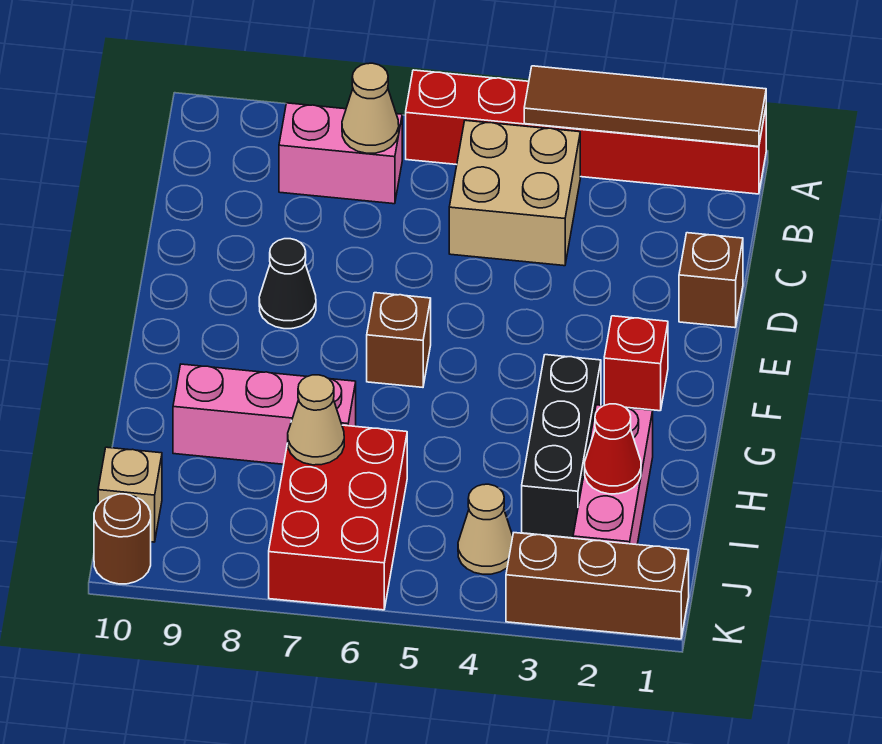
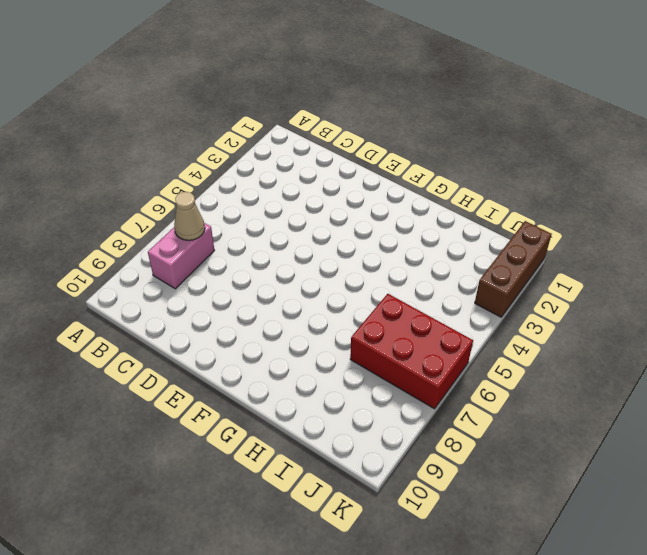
none -> red 1x6 brick [406,70,766,194]
none -> tan 2x2 brick [449,120,580,266]
none -> brown 1x1 brick [679,233,743,328]

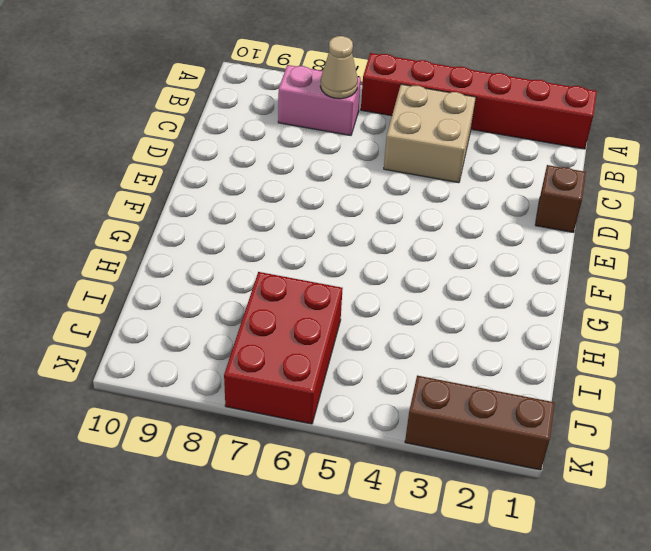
none -> black 1x1 cone [259,239,316,329]
none -> red 1x1 brick [604,316,668,411]
none -> brown 1x1 brick [367,293,431,387]

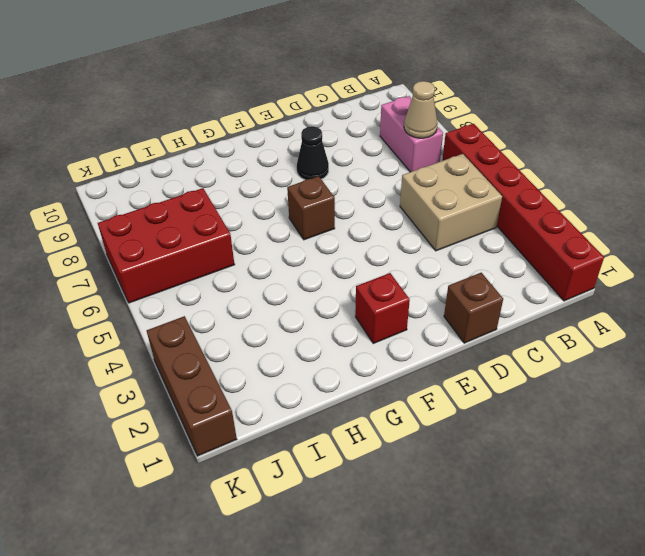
none -> black 1x3 brick [522,355,601,538]
none -> pink 1x3 brick [573,405,653,545]
none -> pink 1x3 brick [173,364,356,464]

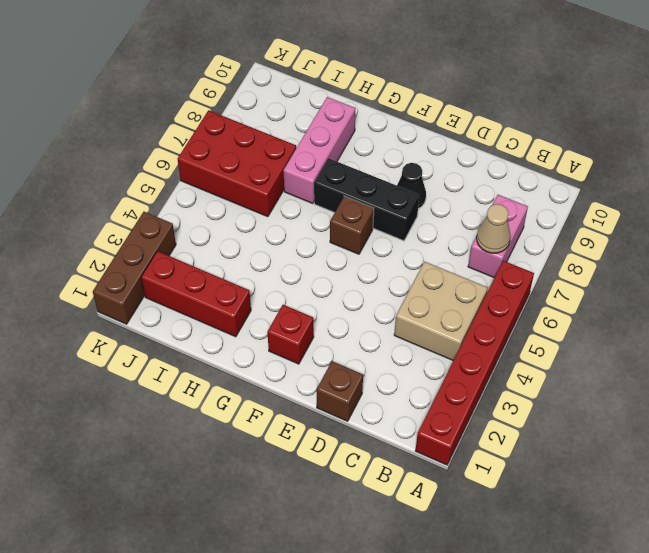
black 1x3 brick [314,158,419,241] -> black 1x3 brick moved to [522,355,601,538]
red 1x3 brick [141,251,251,337] -> pink 1x3 brick [573,405,653,545]
none -> tan 1x1 cone [458,484,513,574]
none -> tan 1x1 brick [98,447,162,542]
none -> brown 1x1 round brick [94,494,151,584]

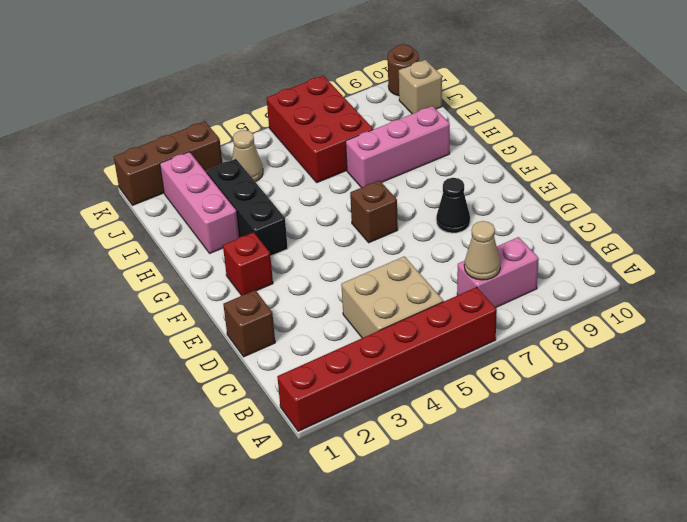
none -> brown 1x4 tile [524,66,766,147]
none -> red 1x1 cone [585,404,641,494]
none -> tan 1x1 cone [288,375,344,465]

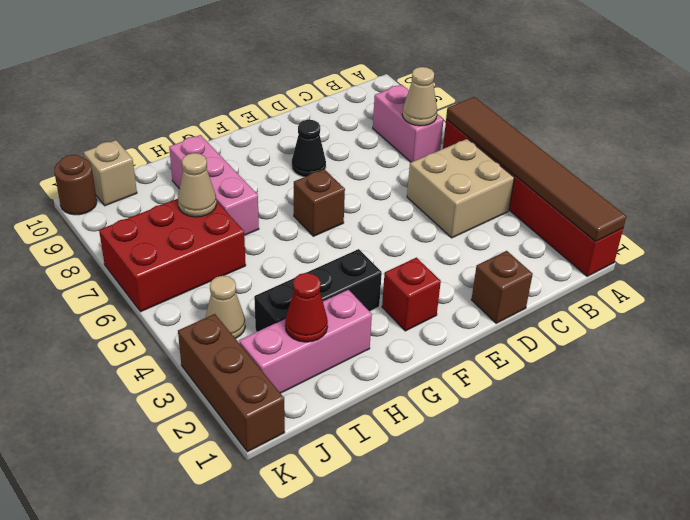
brown 1x6 tile [446,97,626,241] -> brown 1x4 tile [524,66,766,147]

